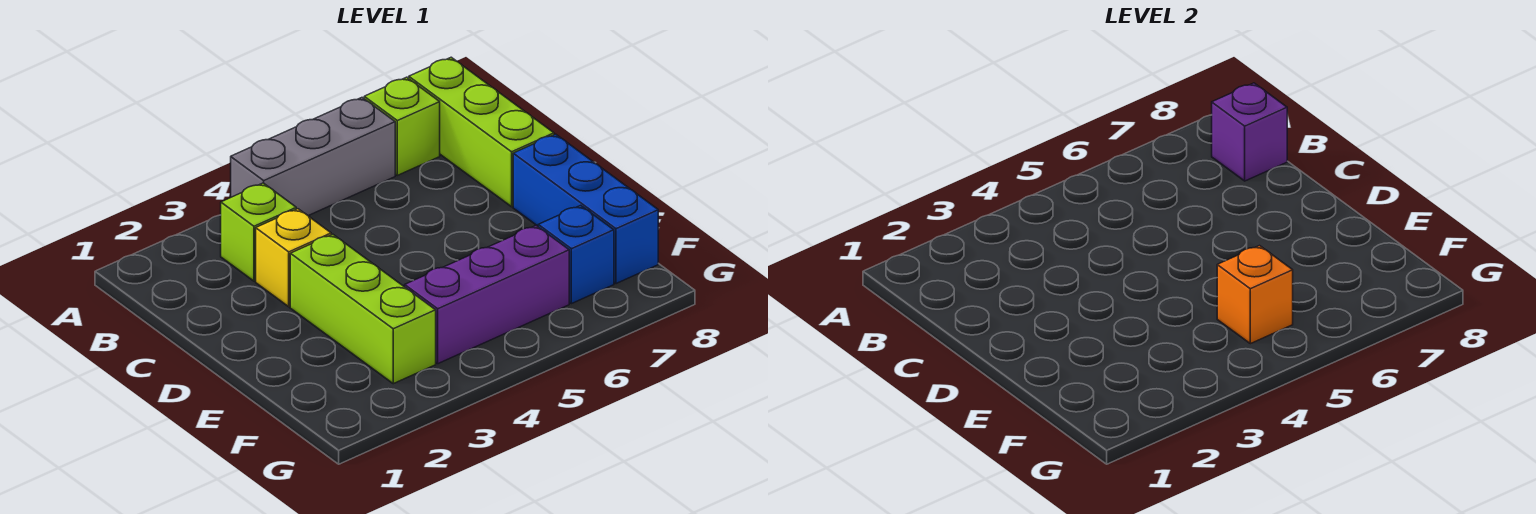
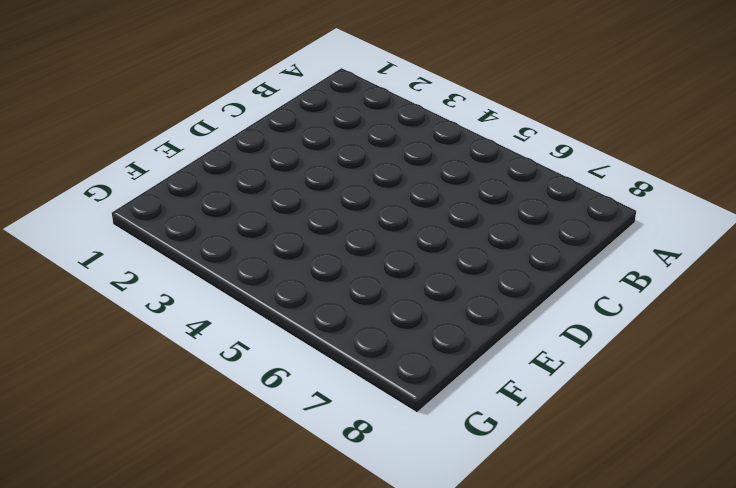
none -> grey 1x3 brick [231,98,395,216]
none -> lime 1x1 brick [364,77,440,175]

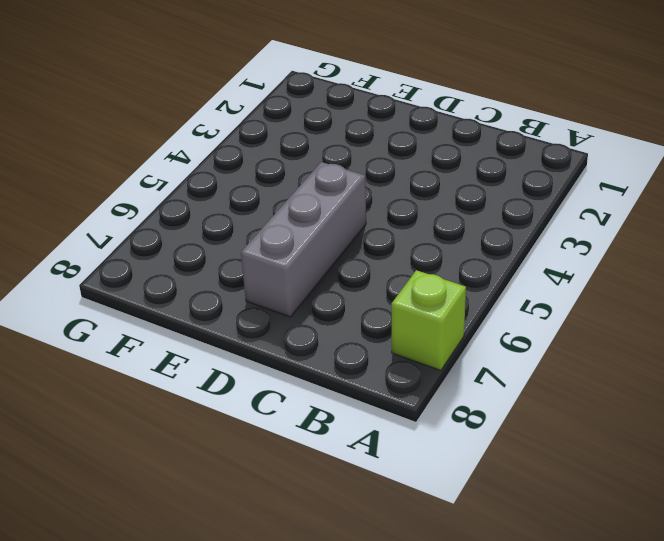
grey 1x3 brick [241,162,366,317] -> grey 1x3 brick moved to [231,98,395,216]
none -> lime 1x3 brick [409,57,554,207]
none -> lime 1x1 brick [221,183,296,281]

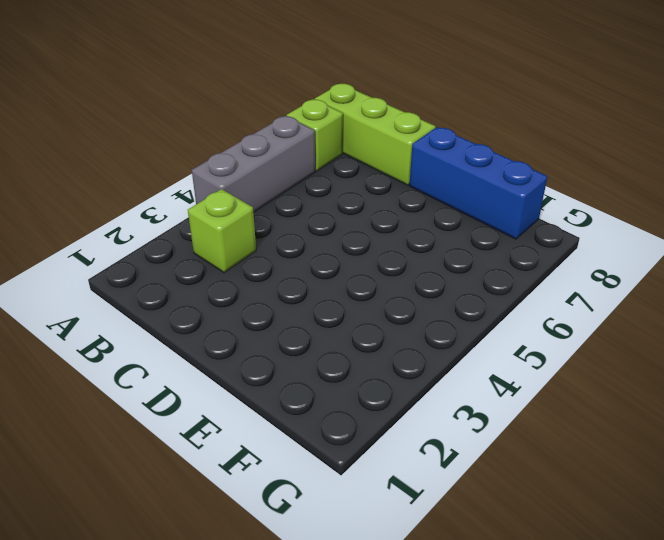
none -> yellow 1x1 brick [256,209,331,307]
none -> lime 1x3 brick [290,234,436,384]

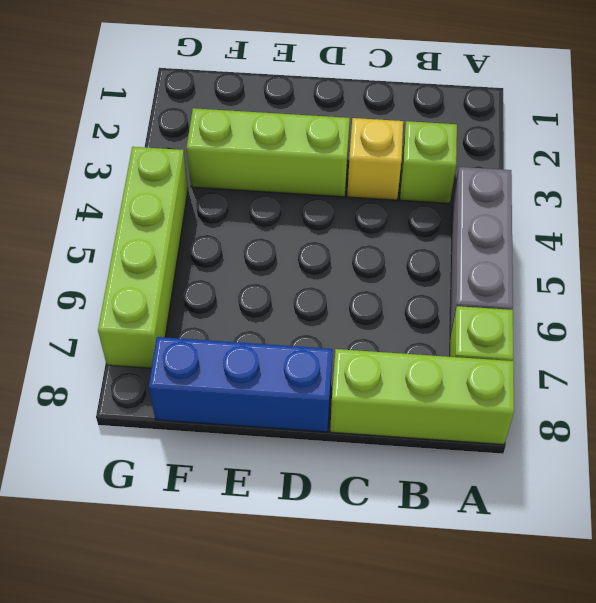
lime 1x4 brick [98,147,188,368] -> none
none -> purple 1x3 brick [405,226,569,364]
none -> blue 1x1 brick [538,205,614,304]

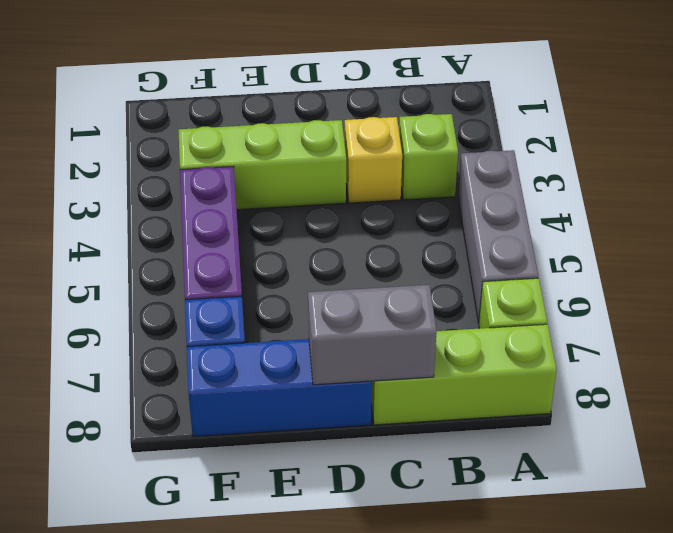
grey 1x2 brick [308,285,437,385] -> none
none -> purple 1x1 brick [1212,83,1287,181]
none -> orange 1x1 brick [1217,246,1293,344]

